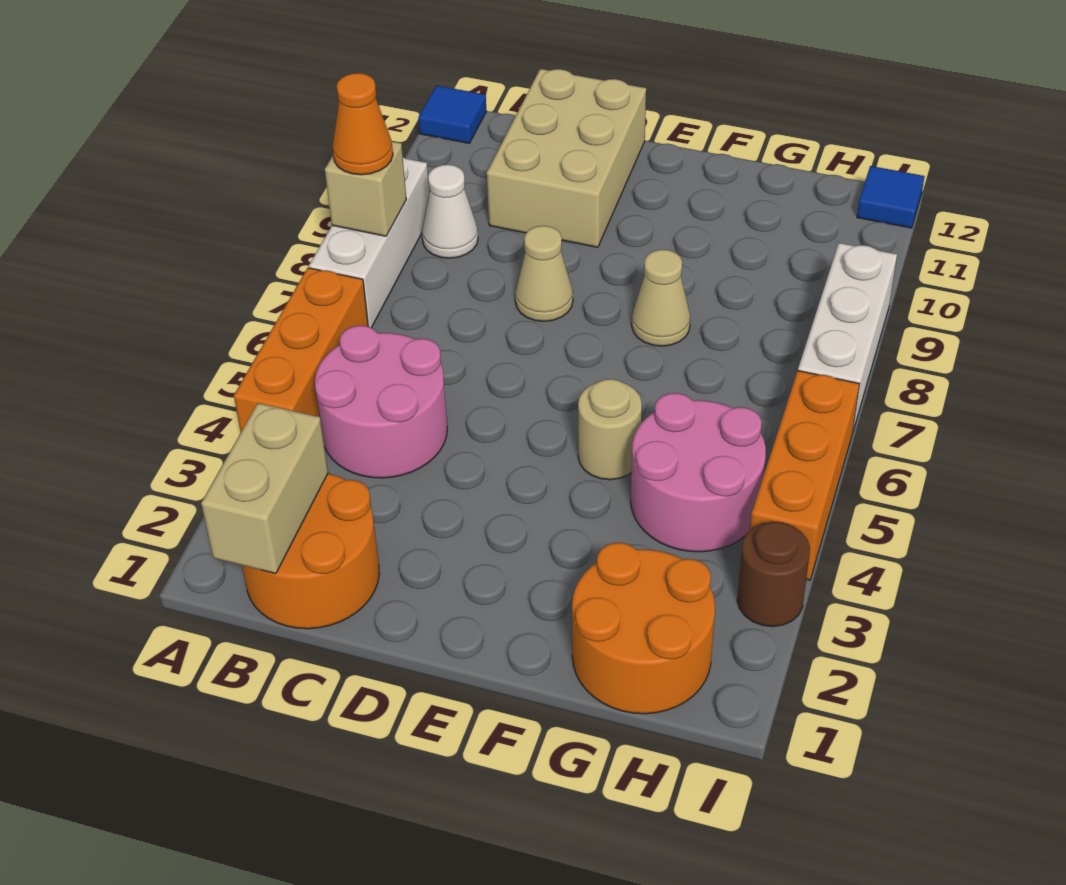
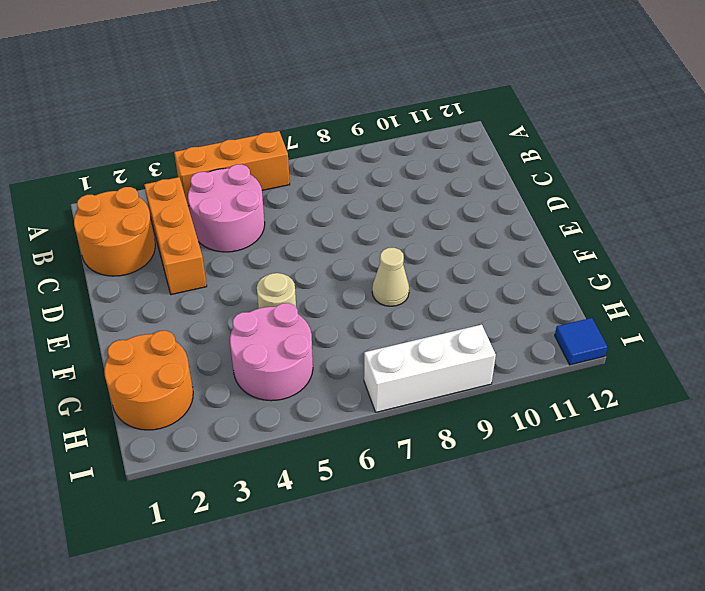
orange 1x3 brick [144,177,207,295] -> orange 1x3 brick turned to [750,371,859,580]
none -> white 1x3 brick [309,157,429,328]
none -> blue 1x1 tile [418,86,486,143]
none -> white 1x1 cone [422,165,478,258]

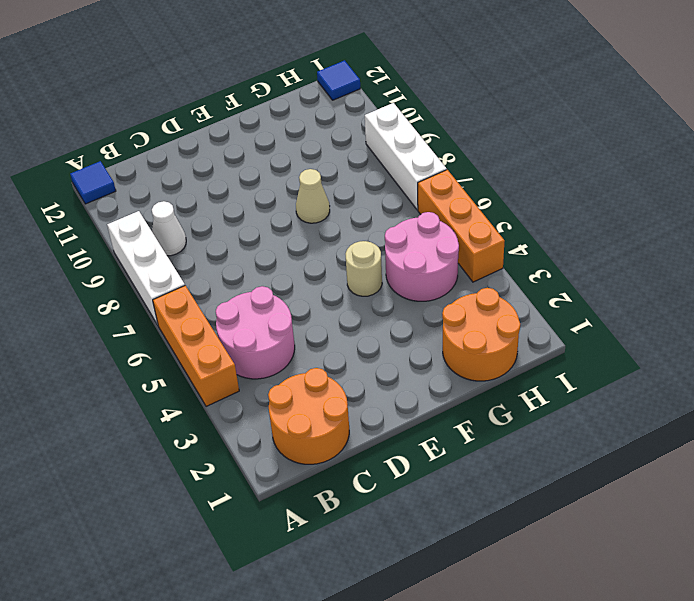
none -> tan 2x3 brick [487,69,646,247]
none -> tan 1x1 cone [515,226,573,321]
none -> brown 1x1 round brick [737,522,810,627]

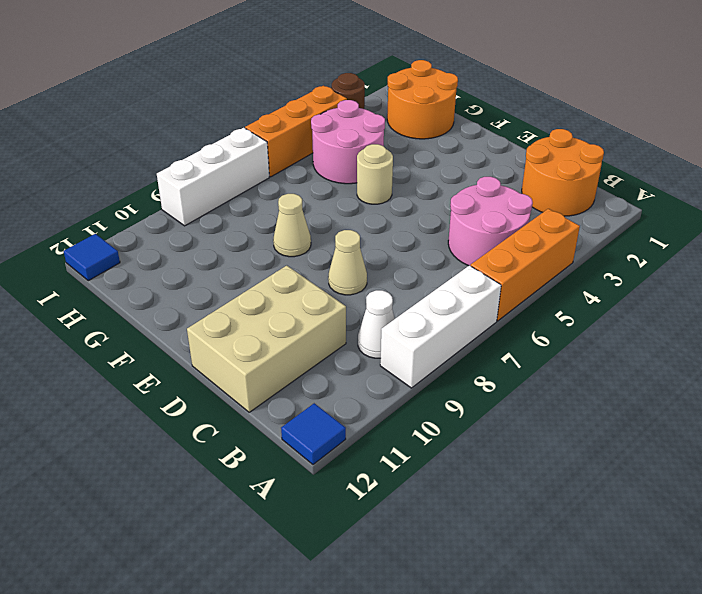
none -> tan 1x1 brick [325,141,406,236]
none -> tan 1x2 brick [201,403,328,574]
none -> orange 1x1 cone [332,73,393,175]

